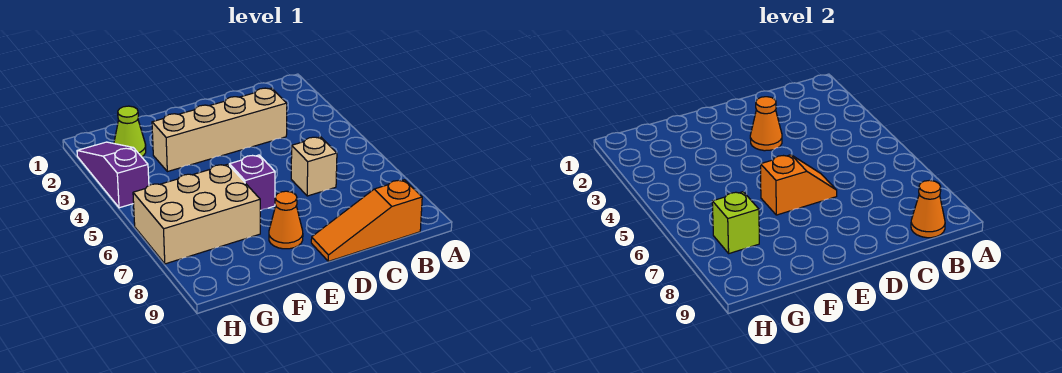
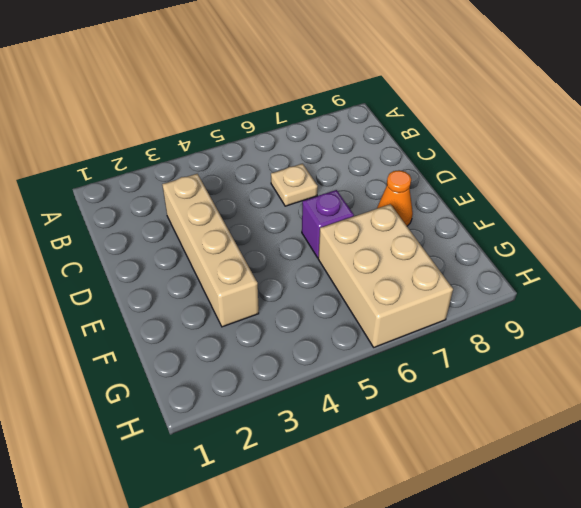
tan 1x1 plate [271,164,318,206] -> tan 1x1 brick [291,137,337,196]
none -> orange 1x3 slope [311,180,422,261]
none -> lime 1x1 cone [114,106,146,157]
none -> purple 1x3 slope [77,142,149,208]

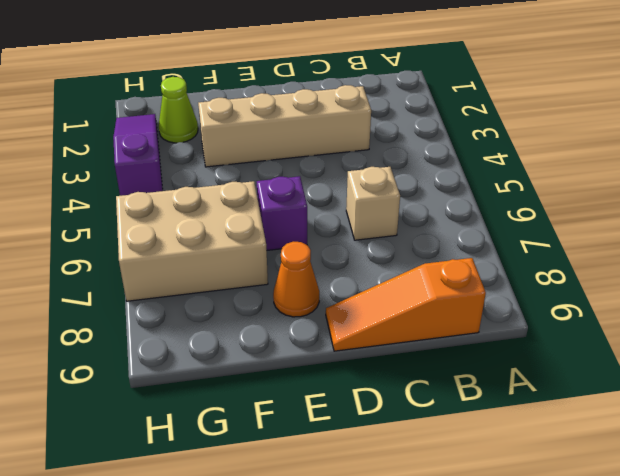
none -> orange 1x1 cone [911,180,945,238]
none -> orange 1x1 cone [750,97,782,151]
none -> orange 1x2 slope [760,155,837,215]

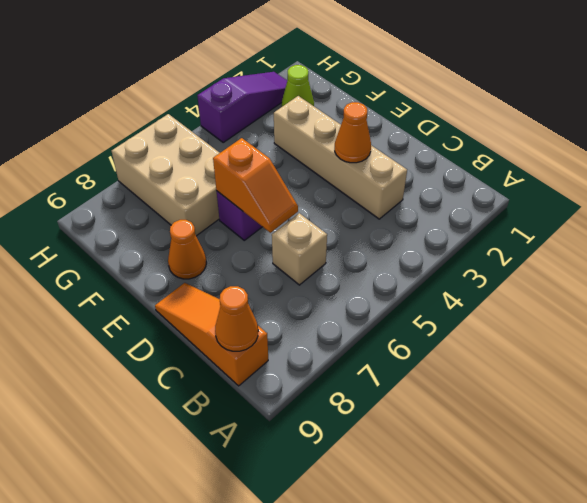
none -> lime 1x1 brick [712,192,759,253]

